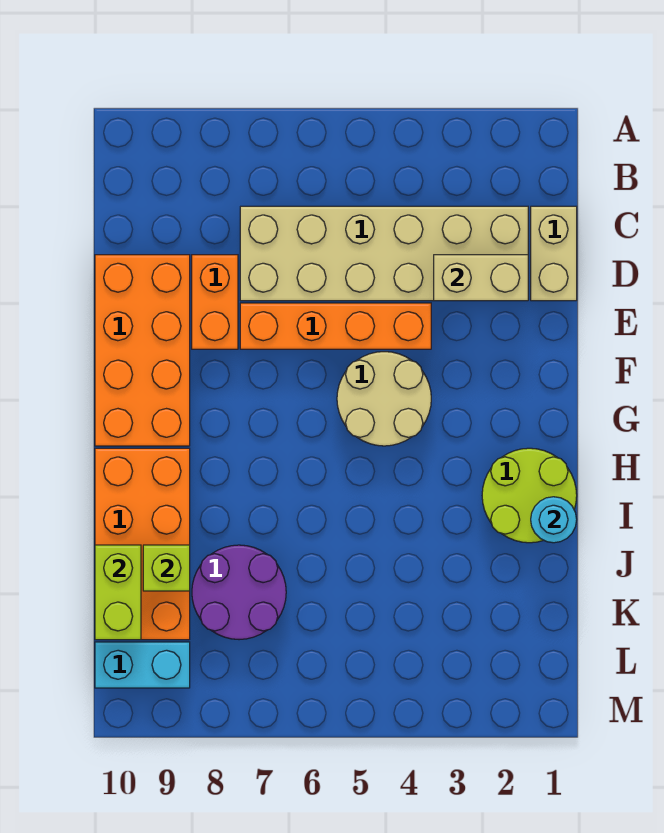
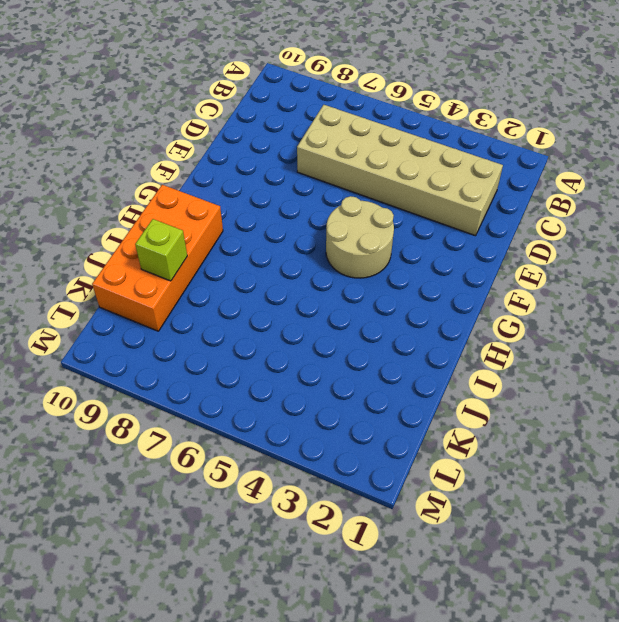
none -> tan 1x2 brick [531,206,577,301]
none -> orange 1x2 brick [192,255,238,349]
none -> orange 2x4 brick [95,255,190,446]

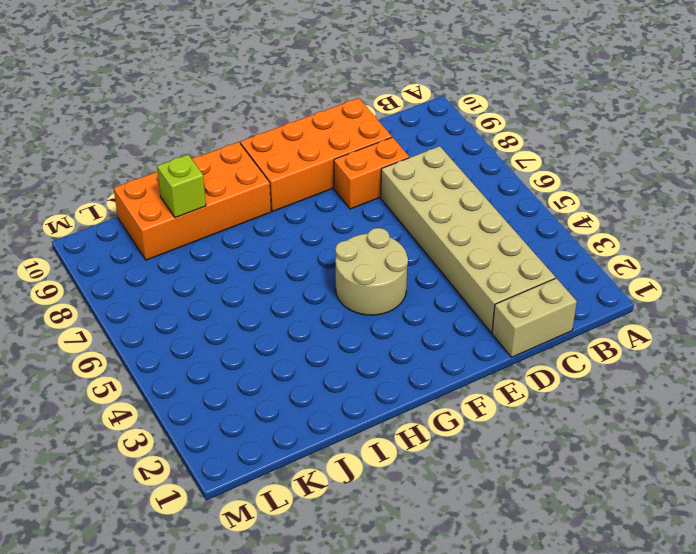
none -> orange 1x4 brick [240,303,431,349]
none -> lime 2x2 round brick [482,448,577,543]
none -> purple 2x2 round brick [192,545,286,640]

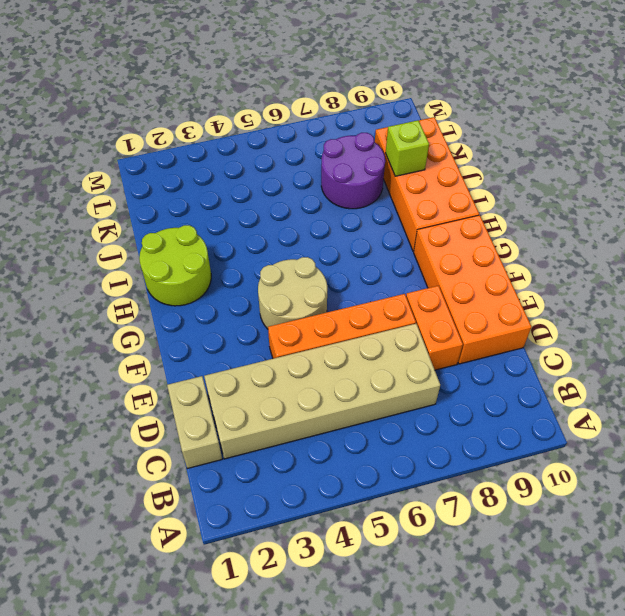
none -> cyan 1x2 brick [95,642,190,688]
none -> tan 1x2 brick [434,255,528,301]
none -> cyan 1x1 round brick [531,497,577,543]

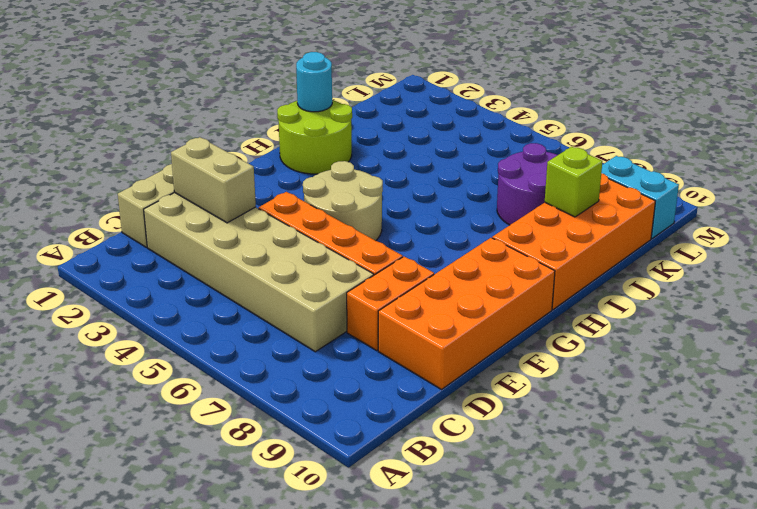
none -> lime 1x2 brick [95,545,141,640]

